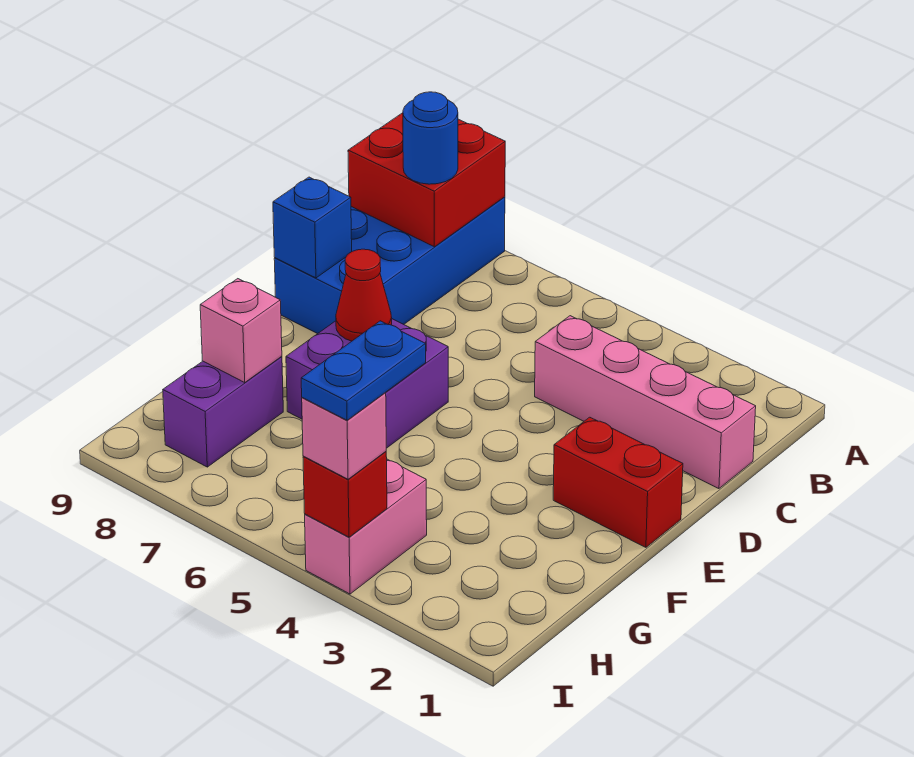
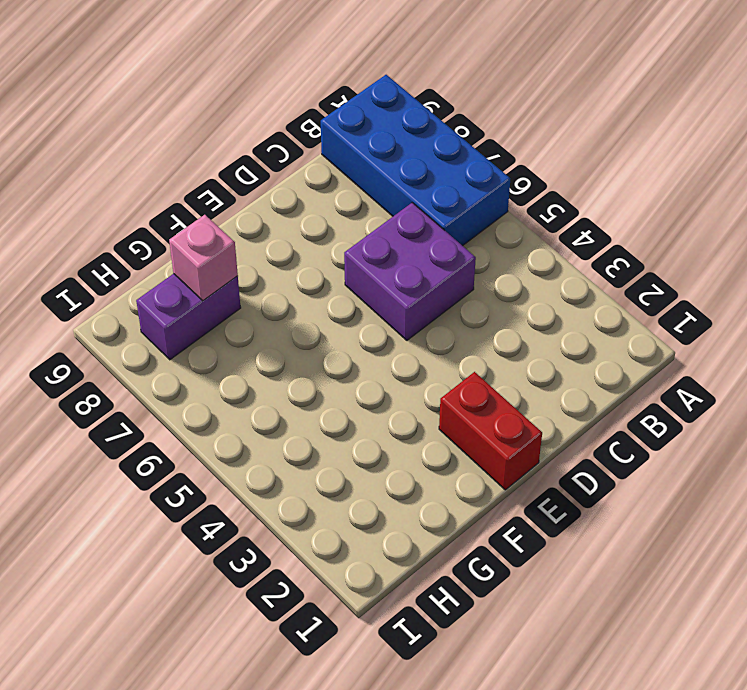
blue 2x4 brick [321,75,510,246] -> blue 2x4 brick turned to [274,197,505,334]
purple 2x2 brick [344,203,476,340] -> purple 2x2 brick moved to [286,319,448,448]
none -> pink 1x4 brick [535,316,756,489]
none -> pink 1x2 brick [305,459,427,594]
none -> red 2x2 brick [348,113,505,247]

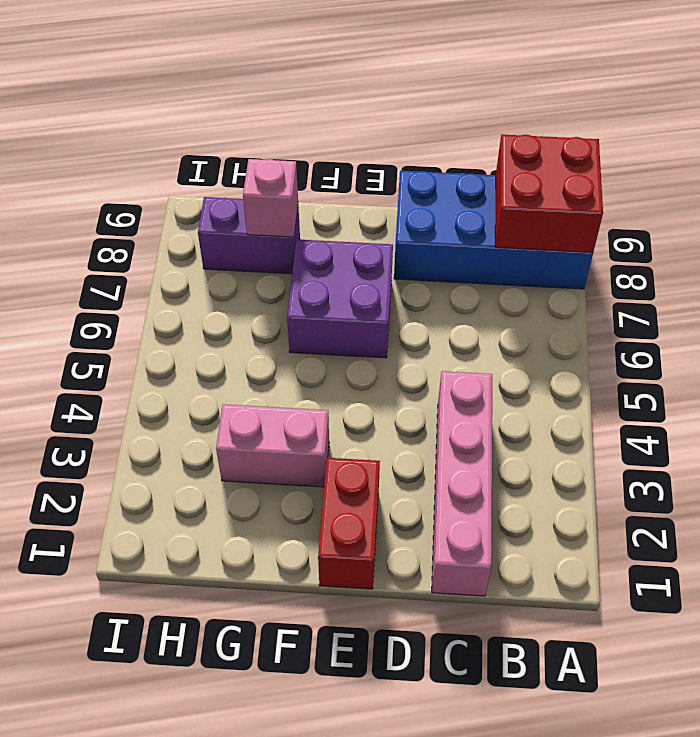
pink 1x2 brick [216,404,329,487] -> pink 1x2 brick moved to [305,459,427,594]
none -> blue 1x1 brick [273,177,352,278]
none -> red 1x1 cone [336,249,392,341]
none -> red 1x1 brick [303,452,387,537]

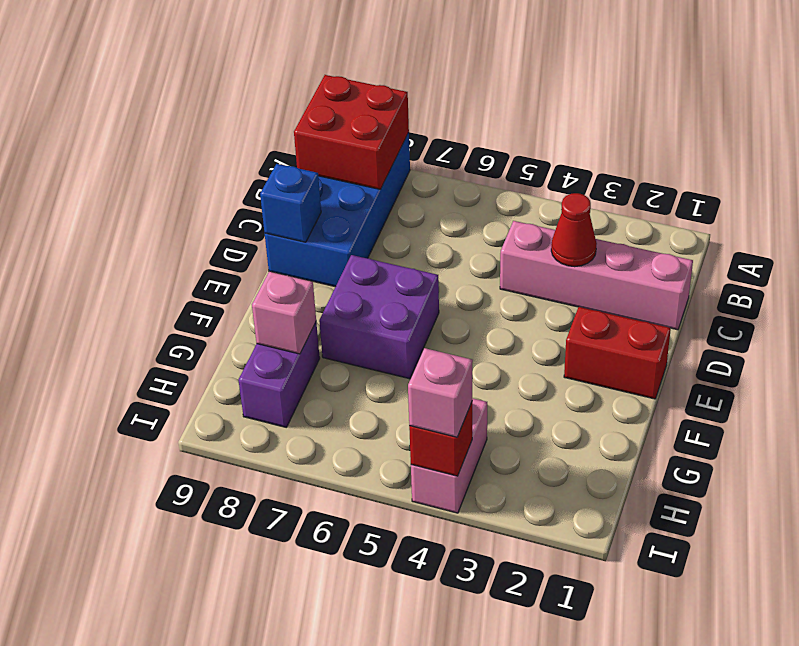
red 1x1 cone [551,193,597,267] -> red 1x1 cone moved to [336,249,392,341]
none -> blue 1x1 round brick [403,92,458,184]
none -> blue 1x2 plate [301,321,426,420]

